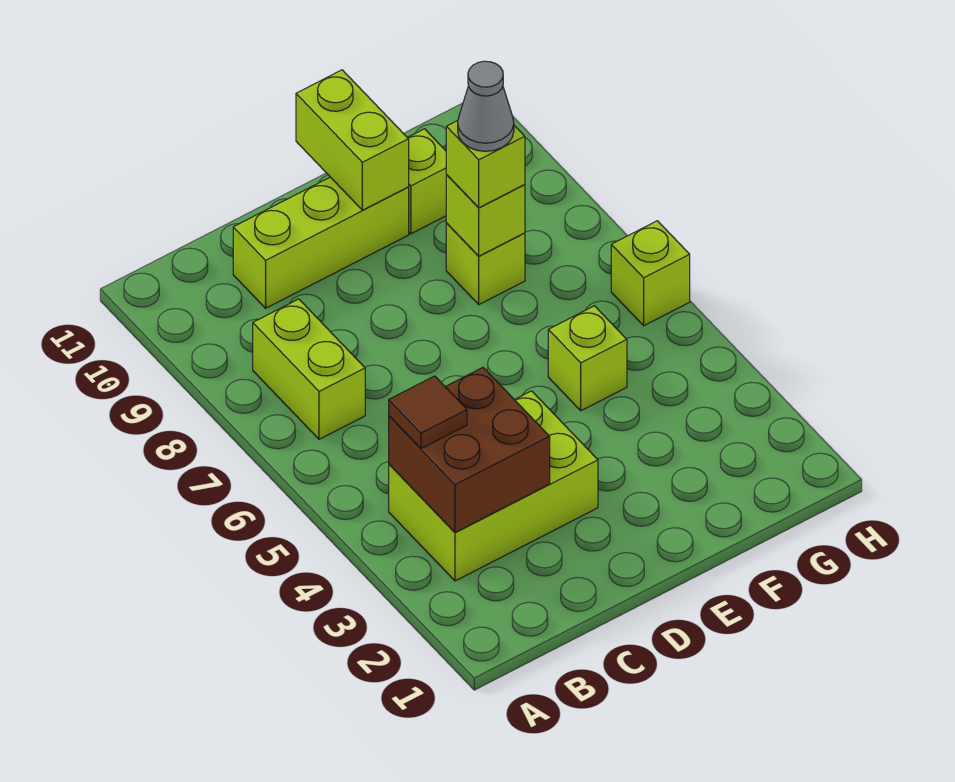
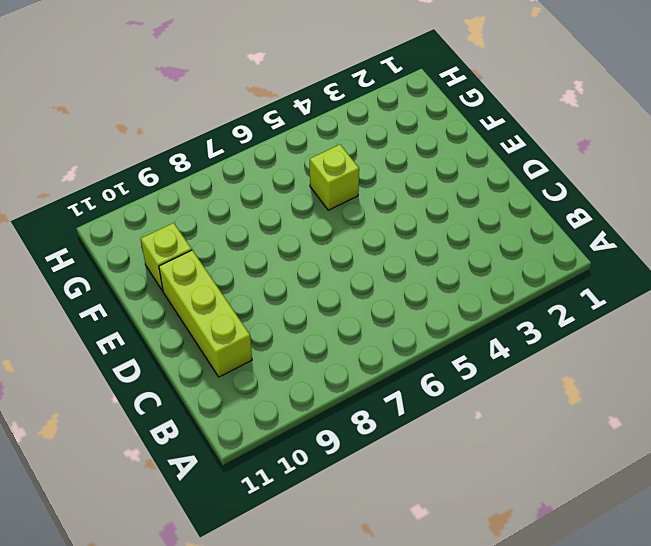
none -> lime 2x3 brick [389,391,598,581]
none -> lime 1x2 brick [253,299,365,439]
none -> lime 1x1 brick [446,223,525,304]

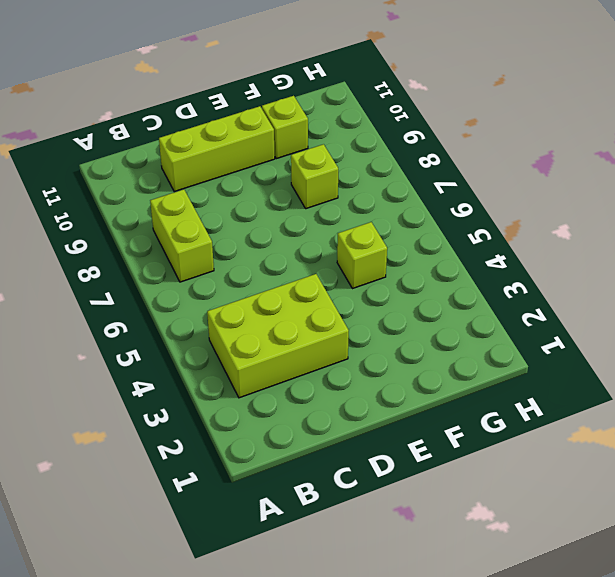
none -> lime 1x1 brick [611,221,690,326]
none -> brown 2x2 brick [389,368,550,533]
none -> lime 1x2 brick [296,70,409,210]

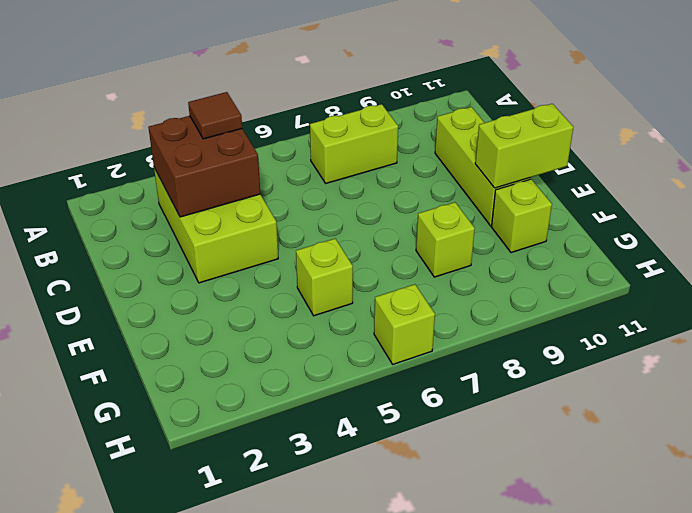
none -> lime 1x1 brick [446,175,525,256]
none -> lime 1x1 brick [446,121,525,208]
none -> grey 1x1 cone [458,61,514,151]

